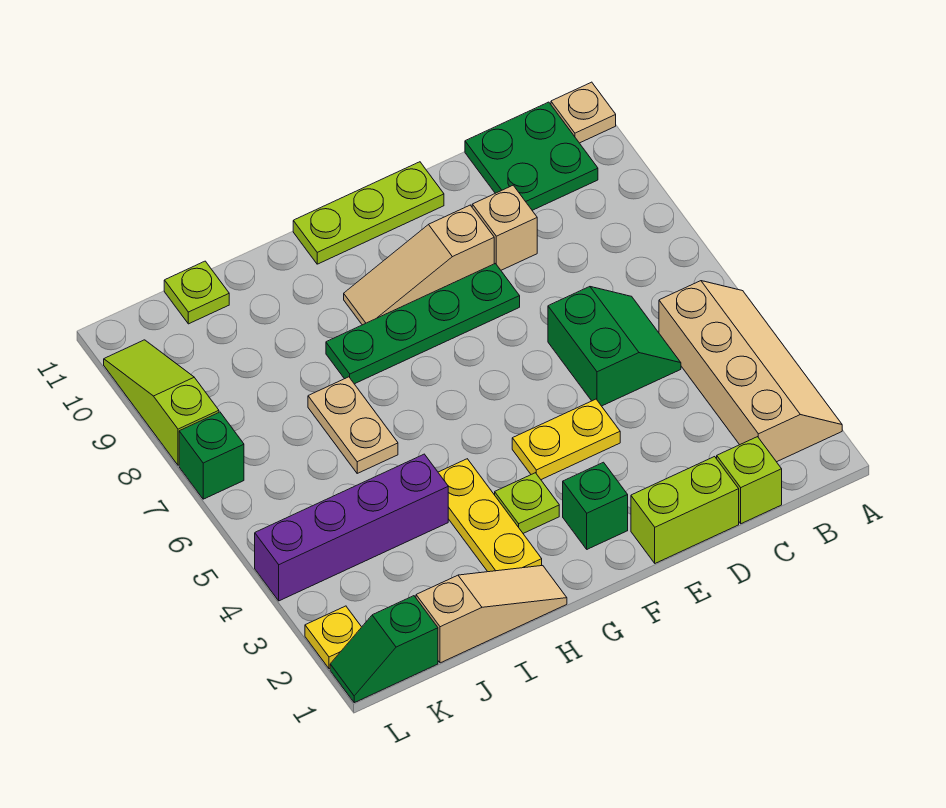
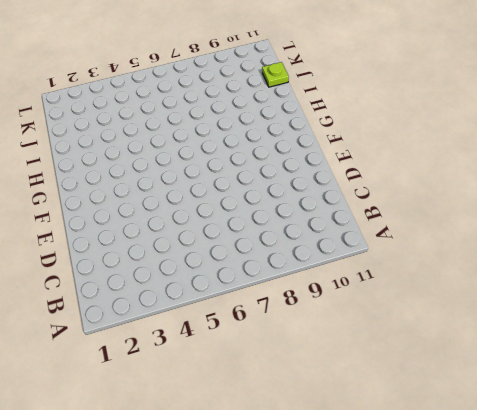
none -> tan 2x4 slope [659,281,842,462]
none -> tan 1x1 plate [551,82,616,143]
none -> green 2x2 plate [465,102,598,210]

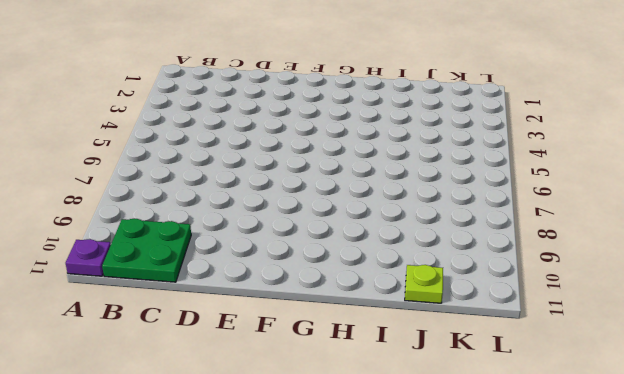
purple 1x1 plate [66,239,111,276] -> tan 1x1 plate [551,82,616,143]
none -> tan 2x4 slope [659,281,842,462]
none -> lime 1x1 brick [717,437,782,524]
none -> green 2x2 slope [548,287,681,406]

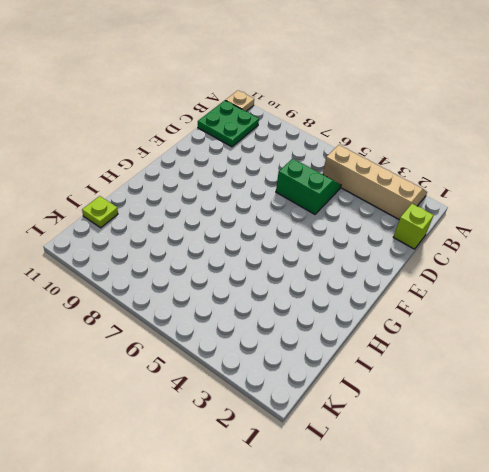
none -> lime 1x2 brick [631,457,739,563]
none -> tan 1x1 brick [472,185,537,270]
none -> yellow 1x2 plate [512,399,620,480]

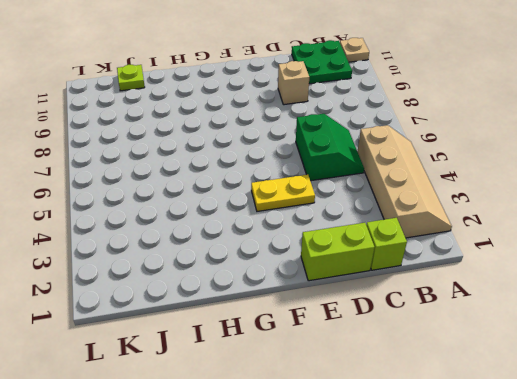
none -> green 1x4 plate [326,264,520,384]
none -> tan 1x3 slope [344,205,494,325]
none -> lime 1x3 plate [293,162,444,264]

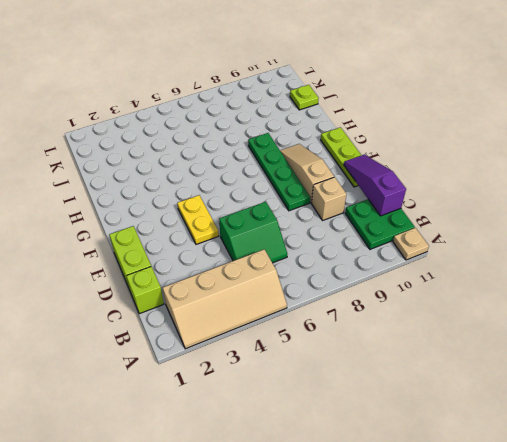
purple 1x3 slope [344,154,406,216] -> none
none -> green 1x1 brick [563,462,628,549]
none -> lime 1x1 plate [495,473,559,533]
none -> tan 1x3 slope [416,566,567,663]

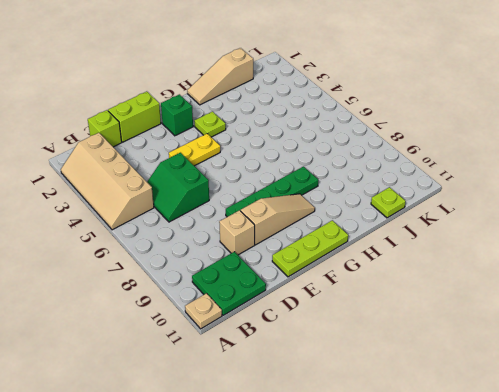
none -> yellow 1x3 plate [438,459,542,572]
none -> purple 1x4 brick [255,454,448,601]
none -> tan 1x2 plate [308,377,398,473]

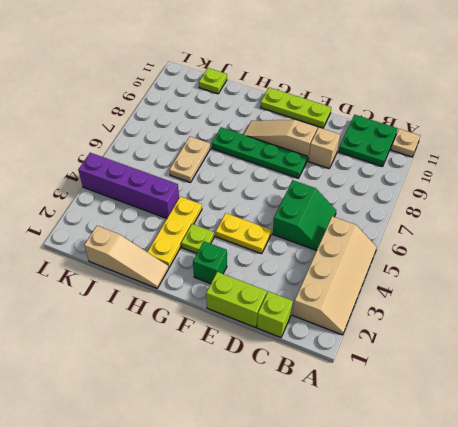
none -> green 1x2 slope [330,596,438,703]
none -> yellow 1x1 plate [305,606,361,669]
none -> green 1x1 brick [179,412,244,499]

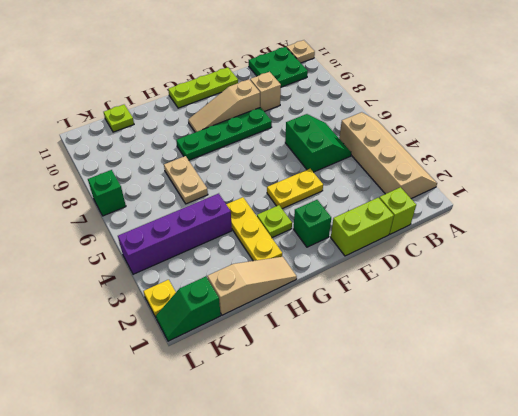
none -> lime 1x3 slope [104,340,219,465]

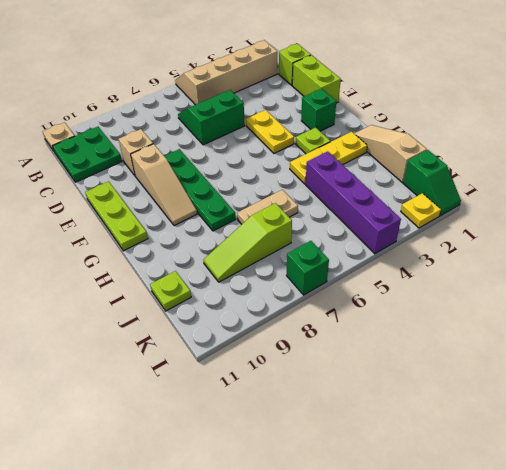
lime 1x3 slope [203,203,292,282] -> lime 1x3 slope moved to [104,340,219,465]

